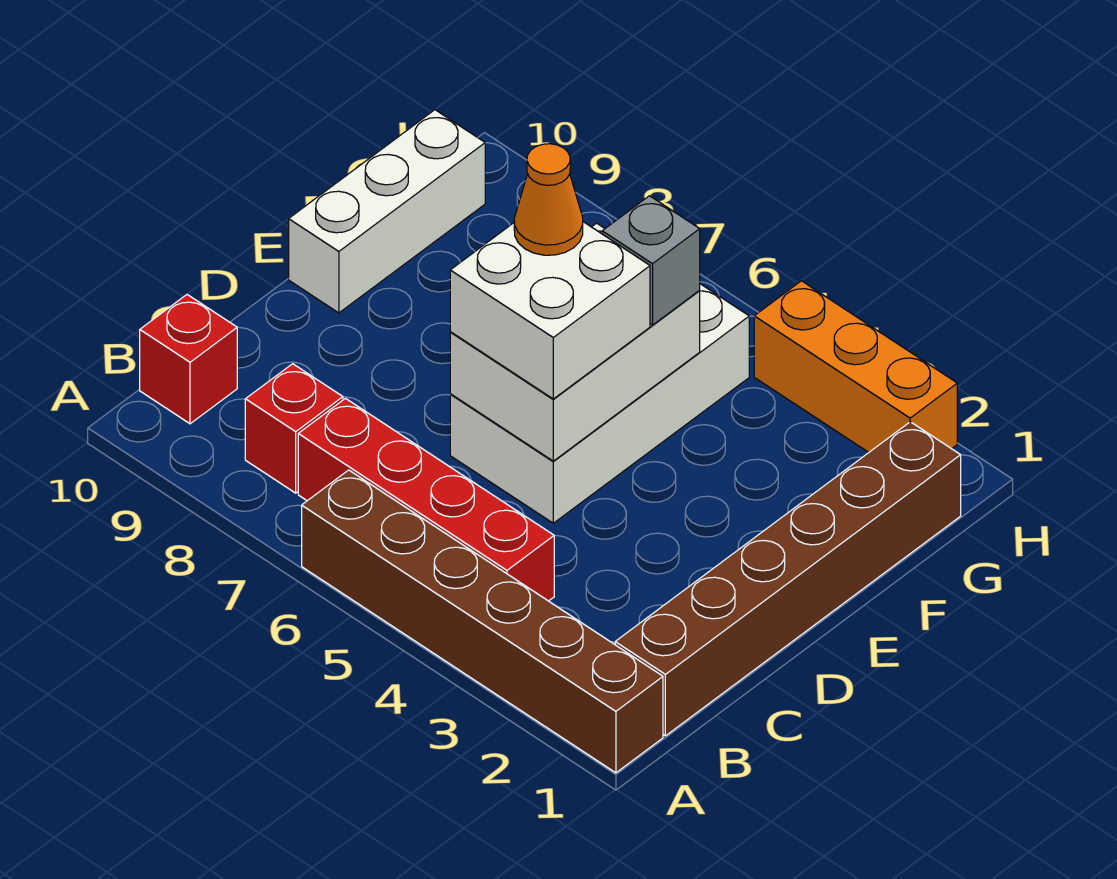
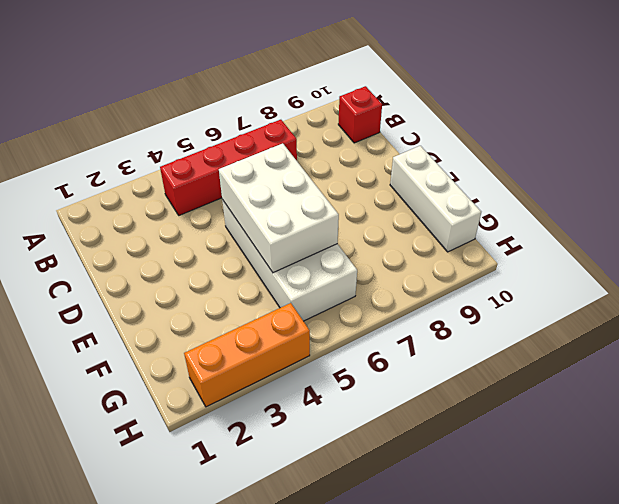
none -> brown 1x6 brick [302,470,663,773]
none -> brown 1x6 brick [615,422,961,736]
none -> red 1x1 brick [245,364,343,493]

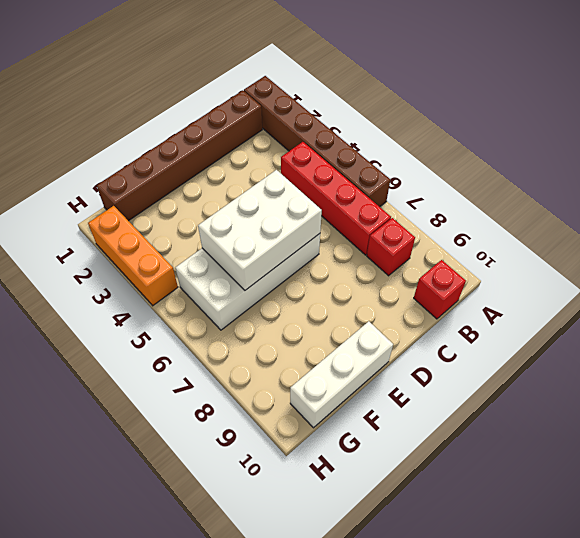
none -> white 2x2 brick [450,222,650,399]
none -> grey 1x1 brick [602,196,700,325]
none -> orange 1x1 cone [514,144,583,255]

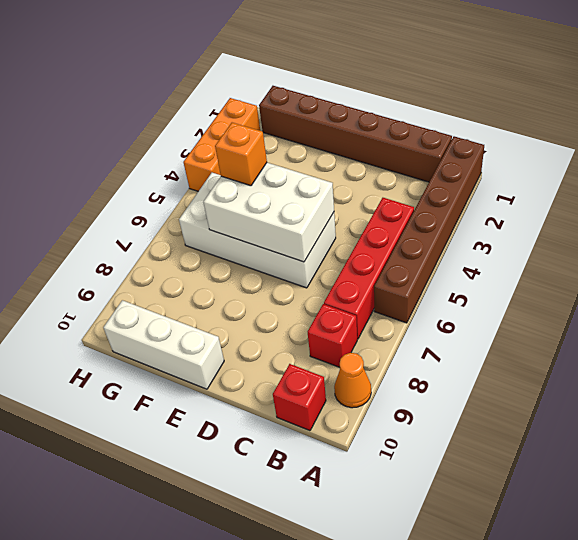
orange 1x1 cone [334,353,371,408] -> orange 1x1 cone moved to [514,144,583,255]
orange 1x1 brick [215,123,267,186] -> grey 1x1 brick [602,196,700,325]
none -> white 2x2 brick [450,222,650,399]

